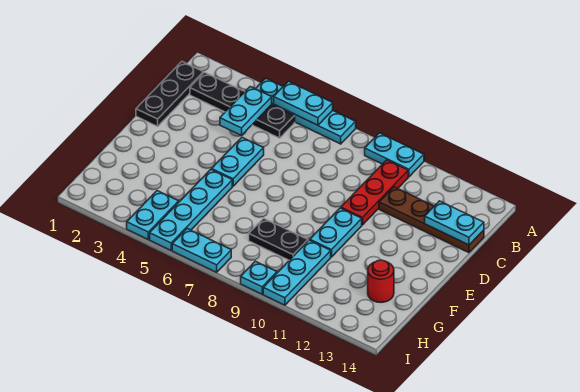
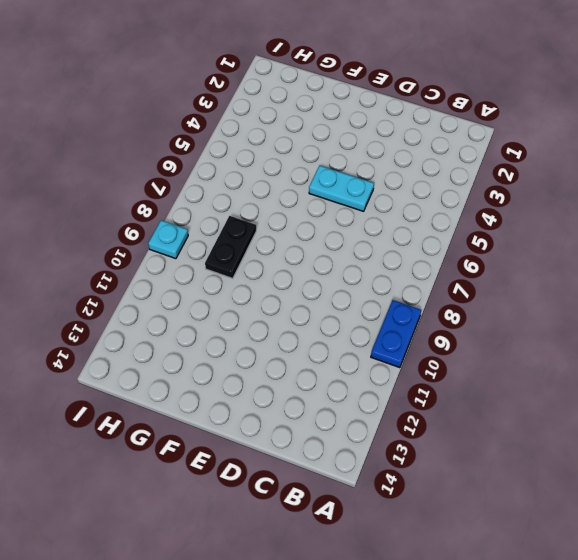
blue 1x2 plate [371,300,421,368] -> cyan 1x2 plate [365,133,424,177]
none -> cyan 1x4 plate [256,78,356,144]
none -> black 1x3 plate [136,62,204,126]
none -> black 1x4 plate [190,72,295,138]

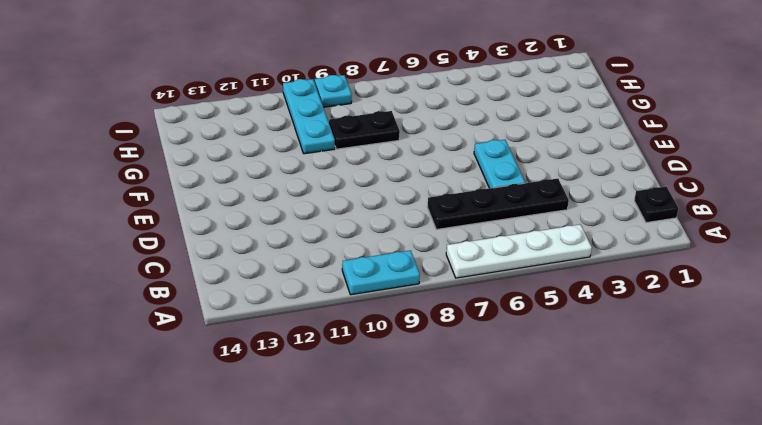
white 1x4 plate [446,224,592,278] -> cyan 1x4 plate [256,78,356,144]
black 1x1 plate [634,187,679,223] -> black 1x3 plate [136,62,204,126]
black 1x4 plate [427,178,569,229] -> black 1x4 plate moved to [190,72,295,138]
none -> red 1x3 plate [341,160,408,225]
none -> brown 1x4 plate [379,187,484,253]
none -> cyan 1x2 plate [310,208,362,257]

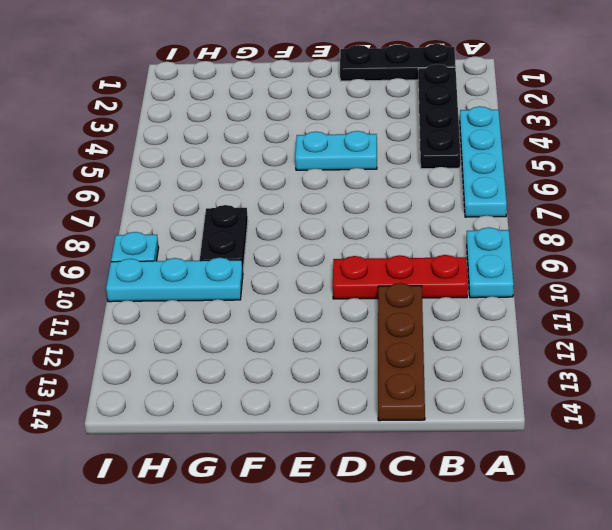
none -> cyan 1x2 plate [310,208,362,257]
none -> cyan 1x4 plate [150,169,232,250]
none -> red 1x1 round brick [368,260,394,303]

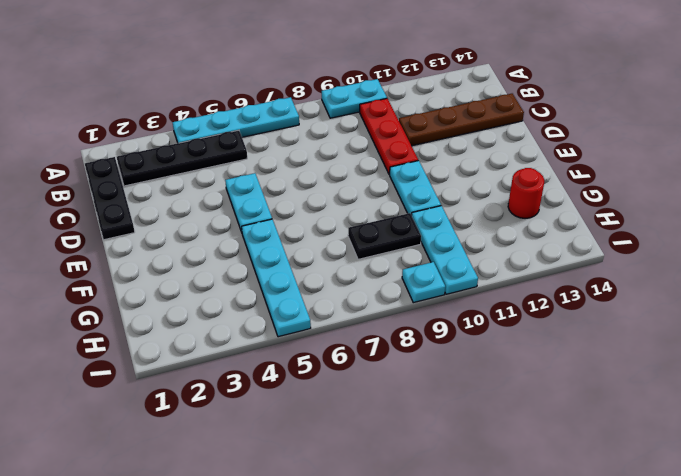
none -> cyan 1x2 plate [127,191,179,239]
none -> cyan 1x2 plate [172,229,231,272]
none -> cyan 1x2 plate [274,81,333,125]

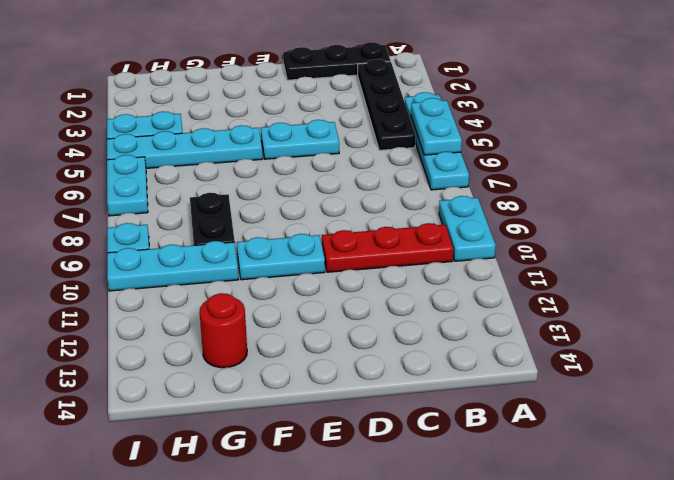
none -> brown 1x4 plate [379,187,484,253]
none -> cyan 1x2 plate [220,87,272,136]
none -> cyan 1x2 plate [425,201,484,245]

